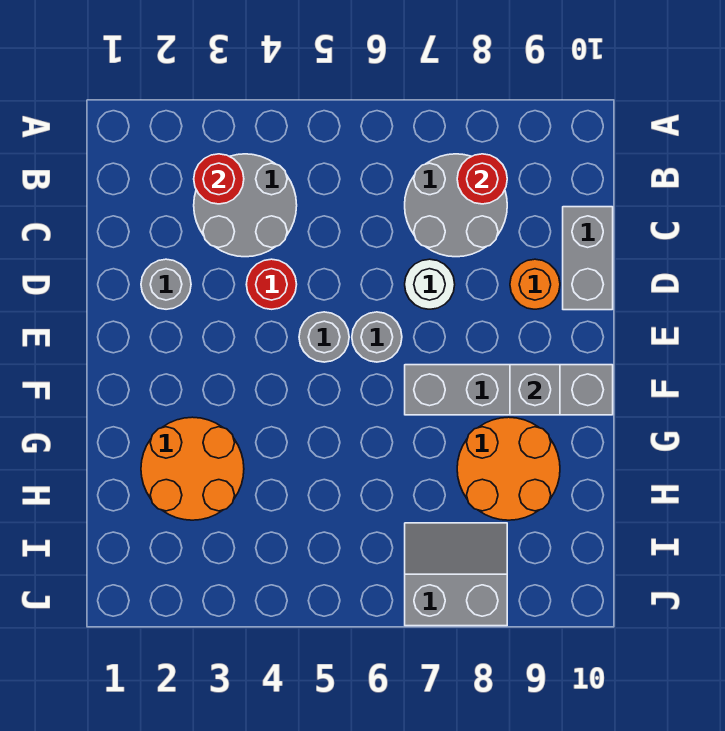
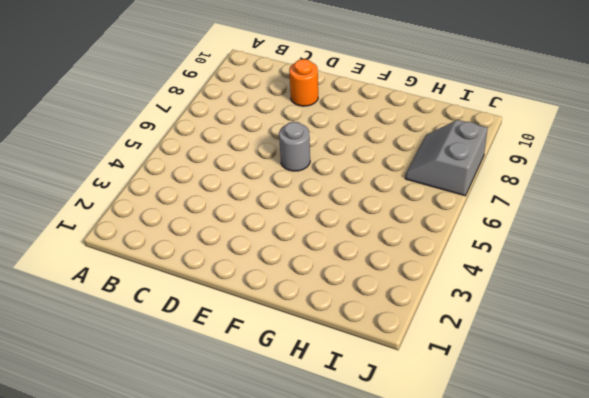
none -> grey 2x2 round brick [194,154,297,257]
none -> grey 2x2 round brick [405,154,507,257]
none -> grey 1x2 brick [563,207,613,310]

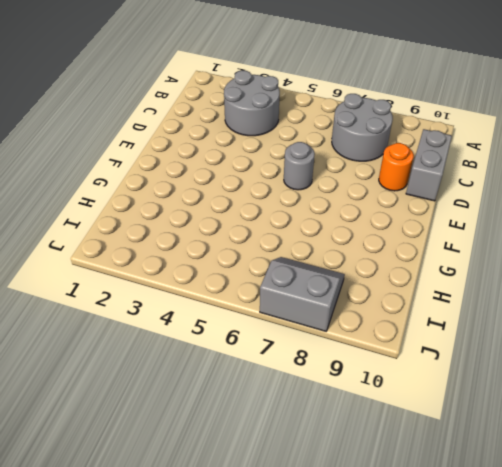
none -> grey 1x1 round brick [141,259,191,309]
none -> red 1x1 round brick [246,259,297,309]
none -> white 1x1 round brick [405,259,455,309]

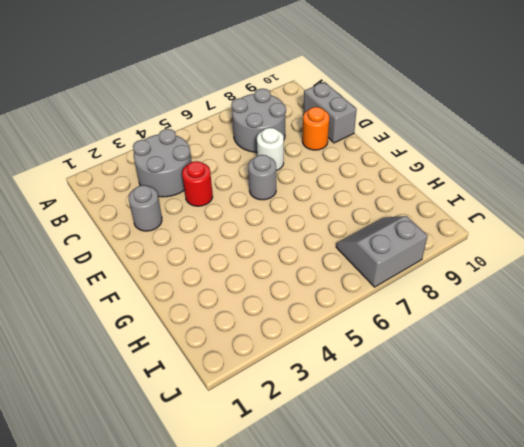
none -> grey 1x1 round brick [299,312,349,362]
none -> grey 1x4 brick [405,365,613,415]
none -> orange 2x2 round brick [141,417,244,520]

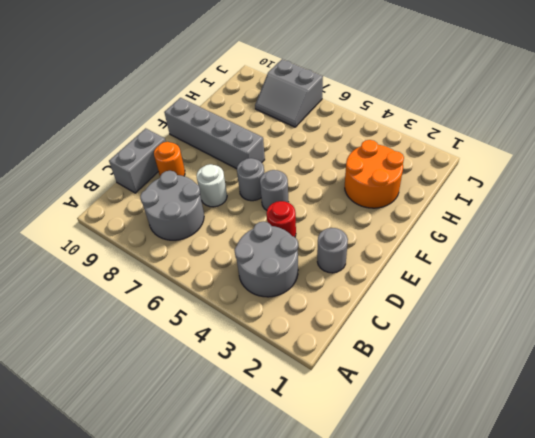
none -> orange 2x2 round brick [457,417,560,520]
none -> red 1x1 round brick [194,154,244,204]
none -> red 1x1 round brick [457,154,507,204]

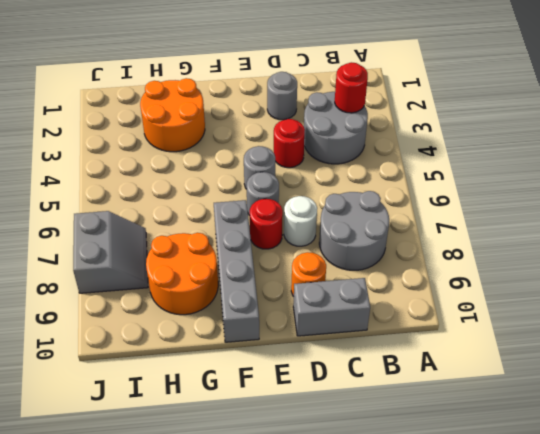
red 1x1 round brick [250,199,283,249] -> red 1x1 round brick moved to [457,154,507,204]
none -> grey 1x1 brick [510,365,560,415]

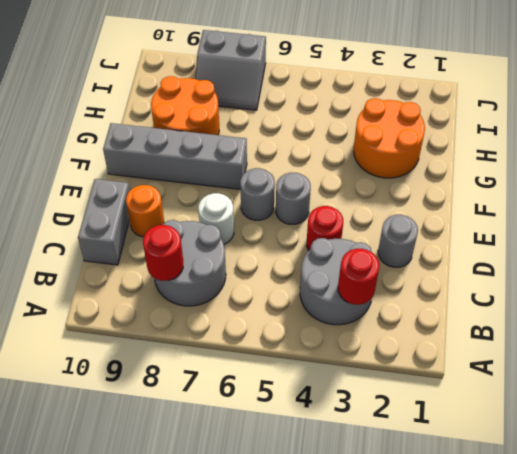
none -> grey 1x1 brick [510,365,560,415]

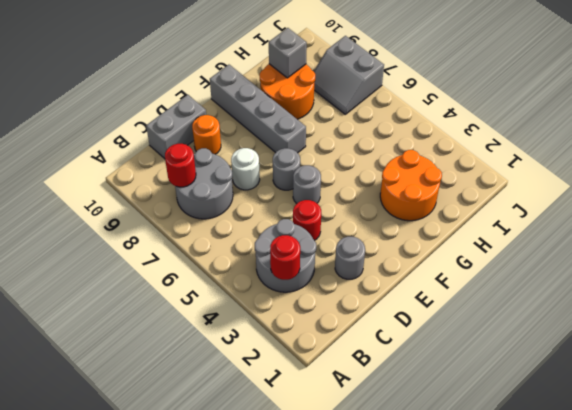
grey 1x1 brick [269,28,307,78] -> grey 1x1 brick moved to [510,365,560,415]

